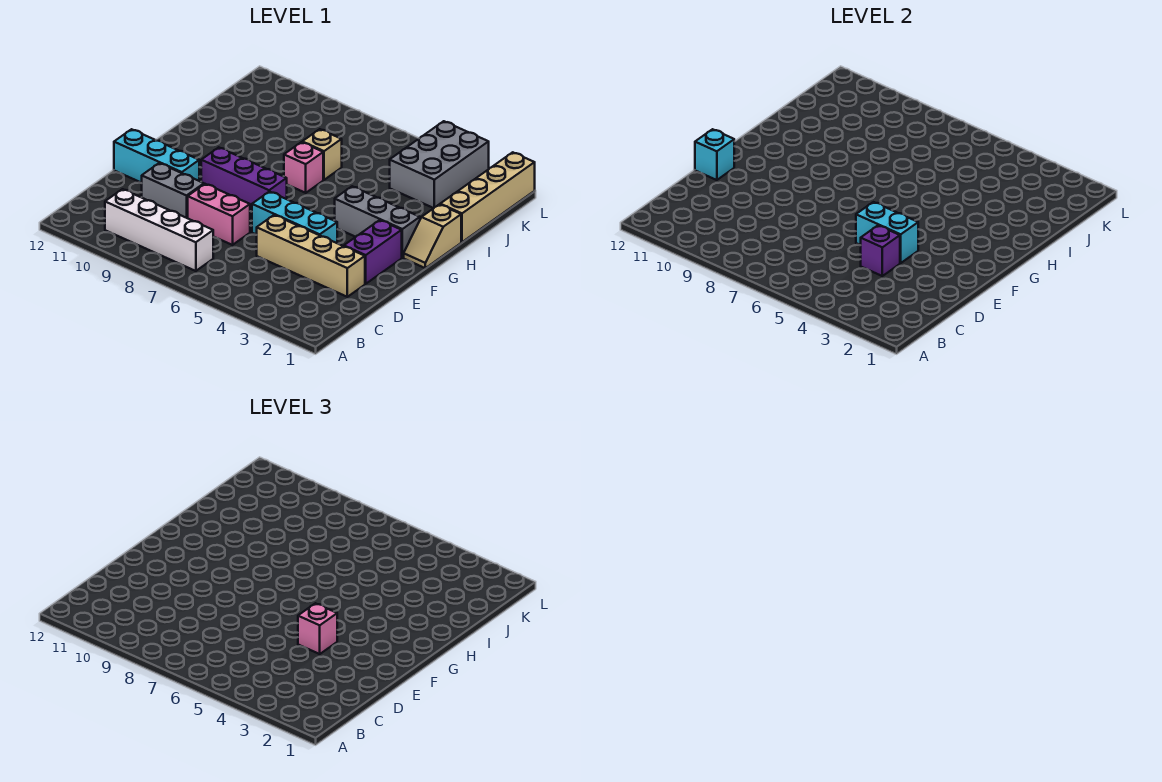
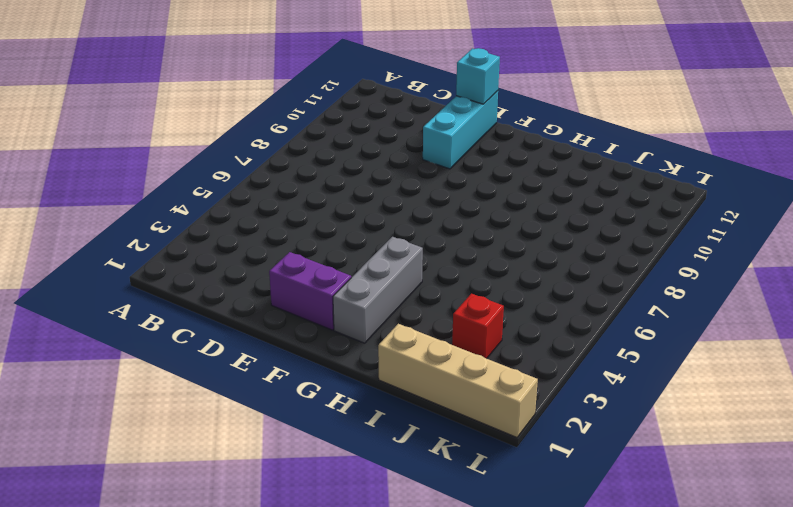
red 1x1 brick [452,294,504,359] -> grey 2x3 brick [390,121,489,208]
none -> white 1x4 brick [105,189,213,271]
none -> tan 1x4 brick [257,215,365,297]
none -> pink 1x2 brick [188,184,250,245]

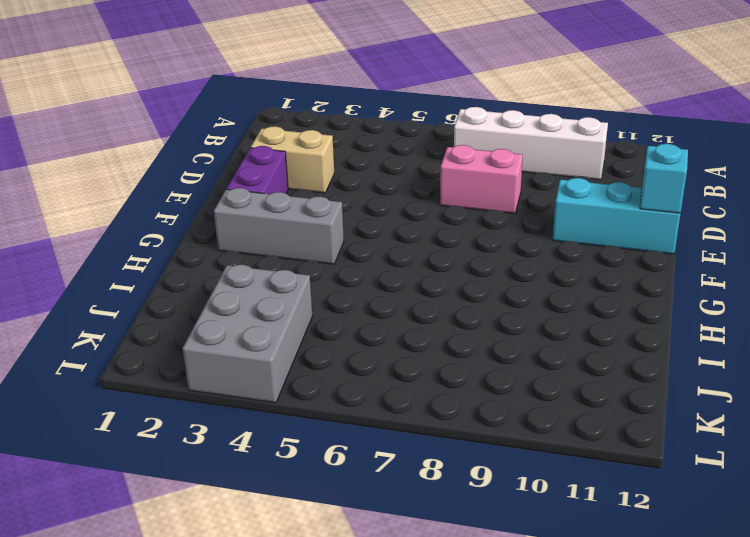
tan 1x2 brick [251,126,334,193] -> tan 1x4 brick [257,215,365,297]
none -> grey 1x2 brick [142,163,204,218]
none -> cyan 1x3 brick [252,192,337,243]
none -> purple 1x3 brick [201,147,287,211]

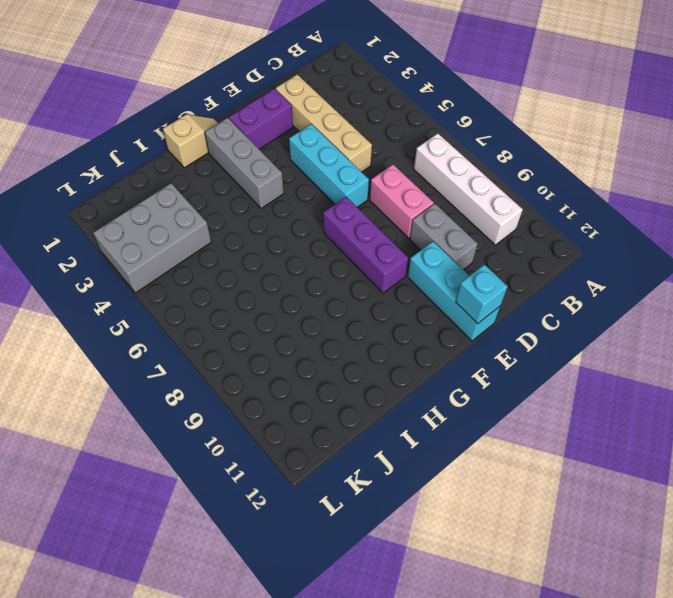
none -> pink 1x1 brick [284,142,323,193]
none -> tan 1x4 brick [440,152,535,242]
none -> tan 1x1 brick [302,129,342,180]

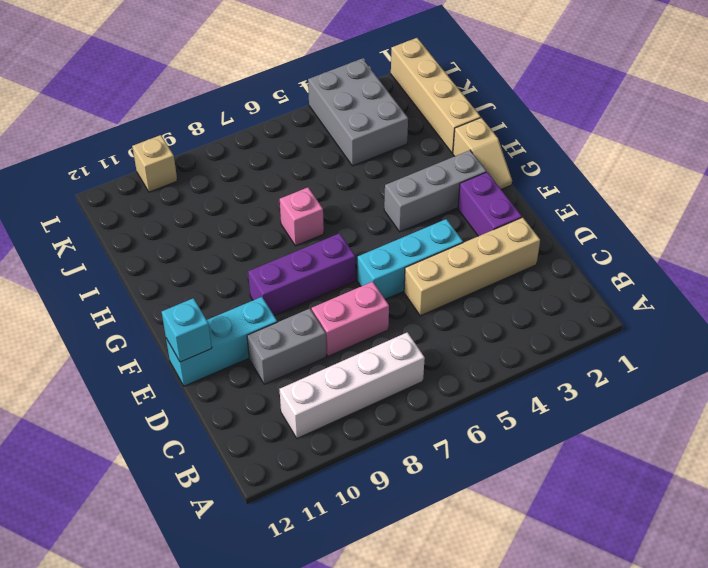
tan 1x1 brick [132,135,177,192] -> tan 1x1 brick moved to [302,129,342,180]
none -> purple 1x1 brick [861,225,900,276]
none -> cyan 1x2 brick [856,202,918,263]
none -> pink 1x1 brick [298,603,337,654]

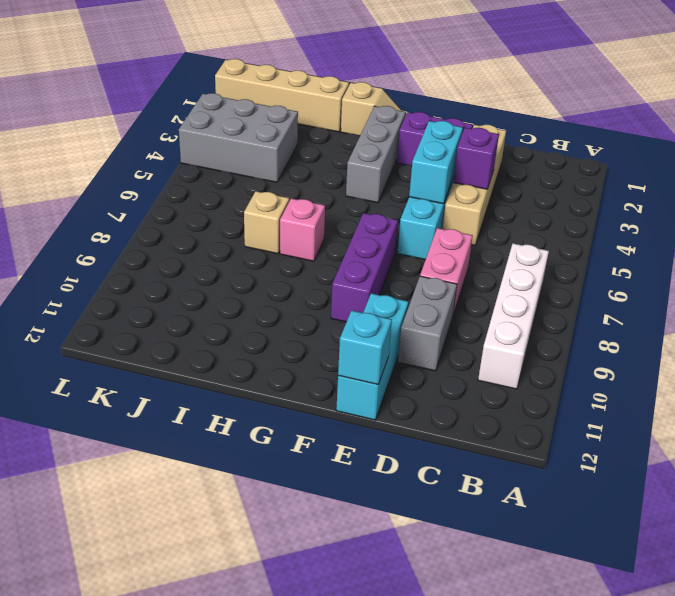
none -> pink 1x1 brick [298,603,337,654]

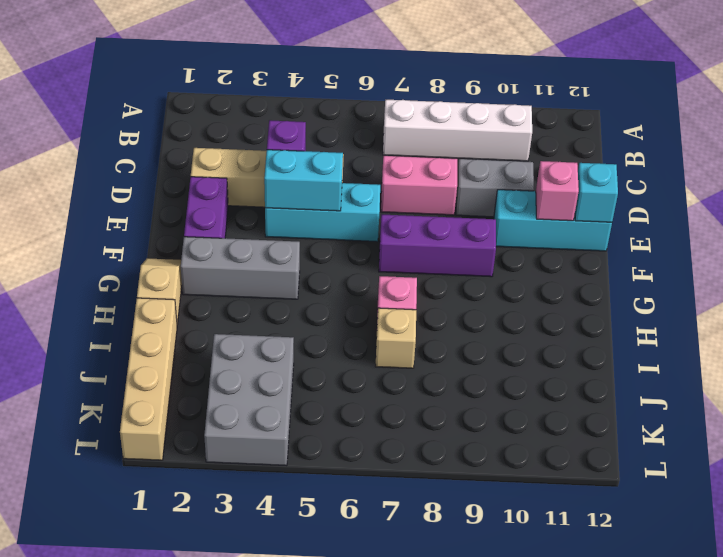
pink 1x1 brick [536,161,579,221] -> pink 1x1 brick moved to [298,603,337,654]

